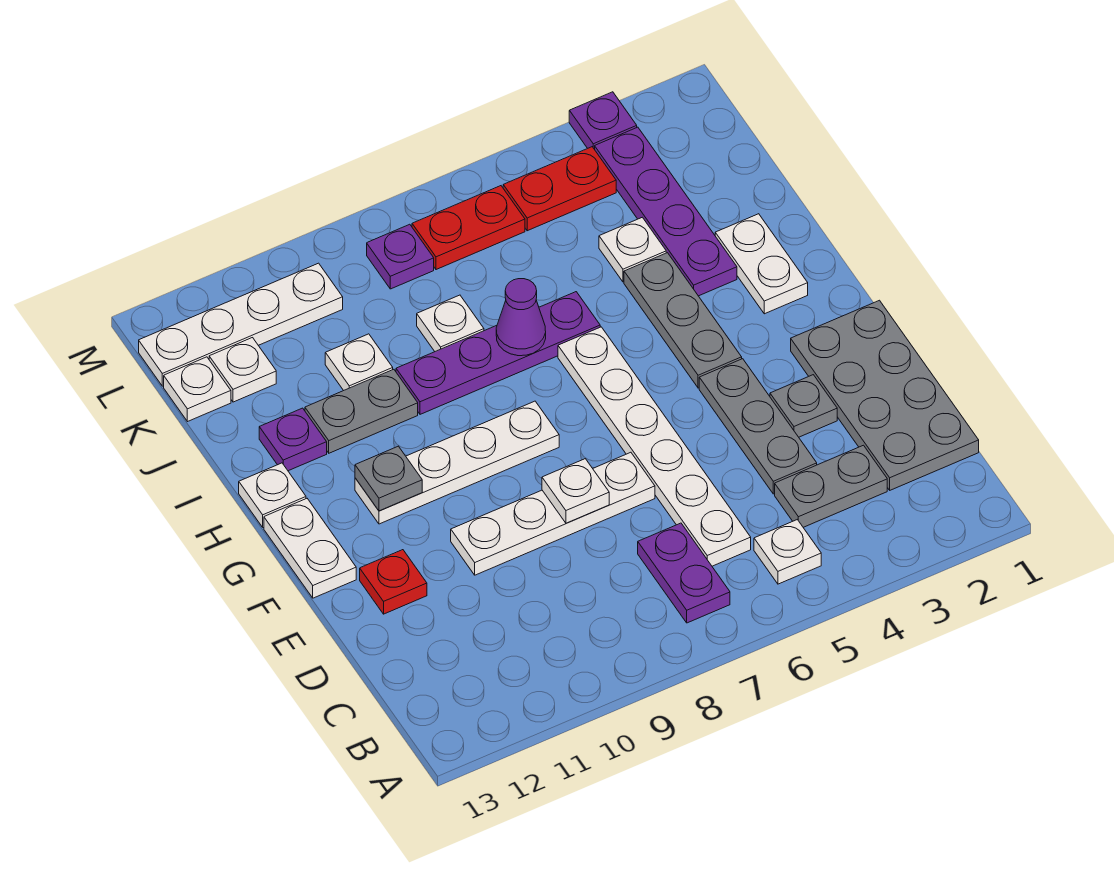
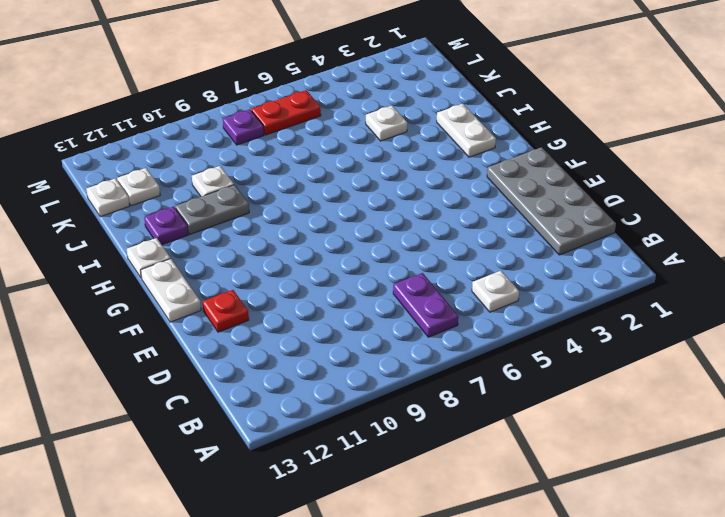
none -> grey 1x2 plate [775,445,887,527]
none -> white 1x6 plate [558,327,751,566]
none -> grey 1x3 plate [699,359,817,494]
none -> grey 1x1 plate [770,375,837,437]

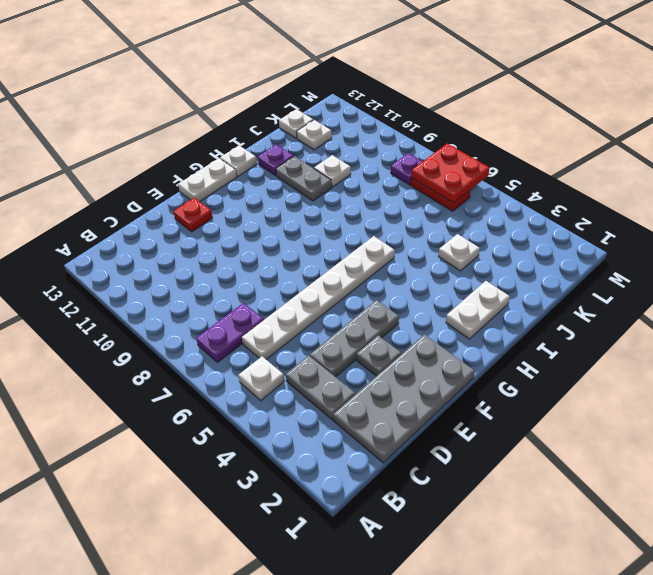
red 2x2 plate [412,144,489,203] -> none
none -> white 1x4 plate [451,452,655,575]
none -> grey 1x3 plate [624,253,742,388]
none -> white 1x4 plate [355,401,559,524]
none -> purple 1x4 plate [595,127,737,296]

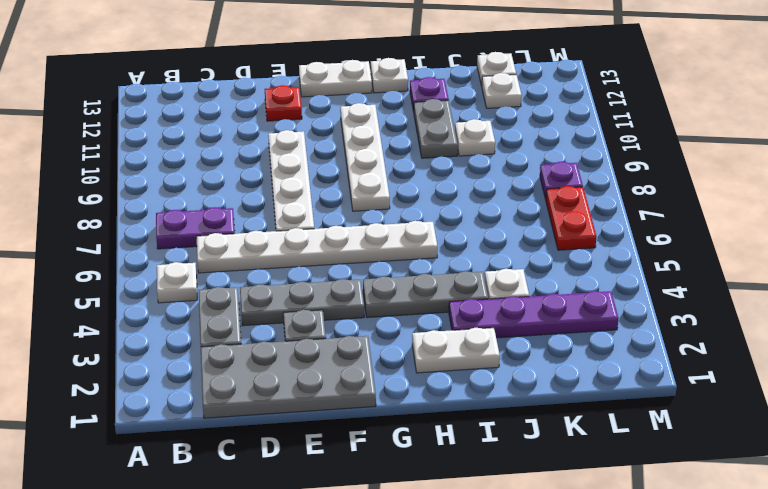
none -> purple 1x4 plate [396,292,600,414]
none -> white 1x1 plate [417,295,484,351]
none -> red 1x2 plate [503,147,616,231]
none -> white 1x4 plate [139,263,343,386]

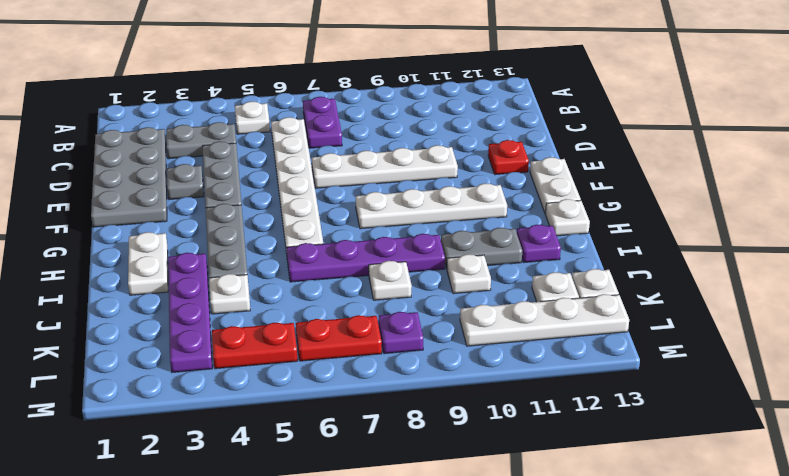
none -> purple 1x1 plate [569,92,637,149]
none -> white 1x1 plate [542,459,609,523]
none -> grey 1x1 plate [355,446,422,511]
none -> purple 1x1 cone [496,279,546,356]

